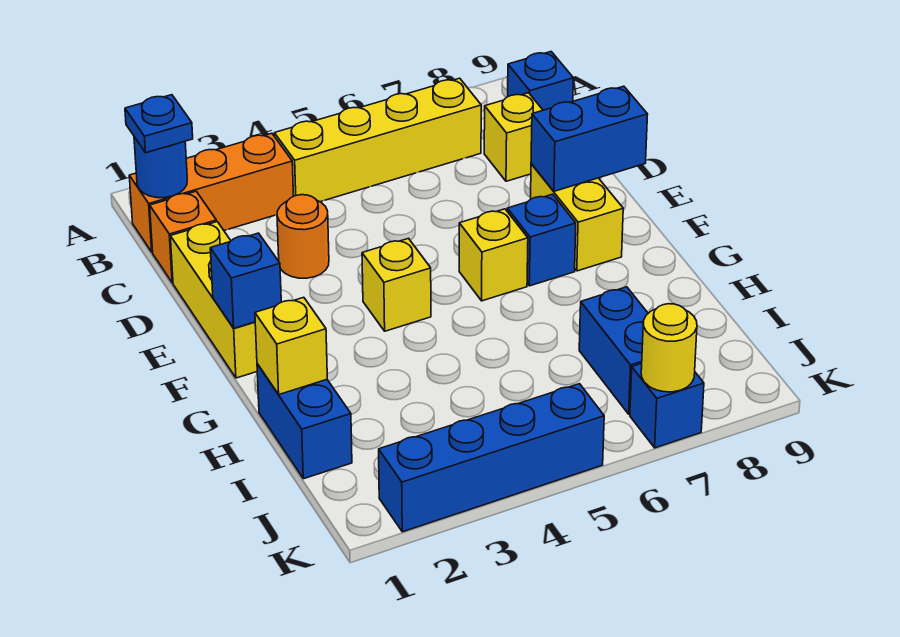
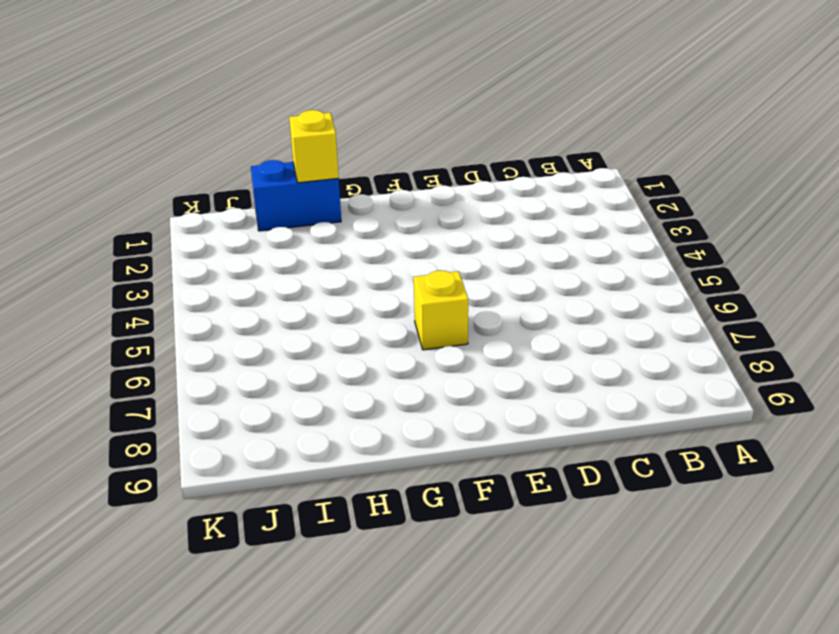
none -> orange 1x3 brick [129,133,294,252]
none -> yellow 1x4 brick [274,78,481,202]
none -> blue 1x1 brick [508,52,573,110]

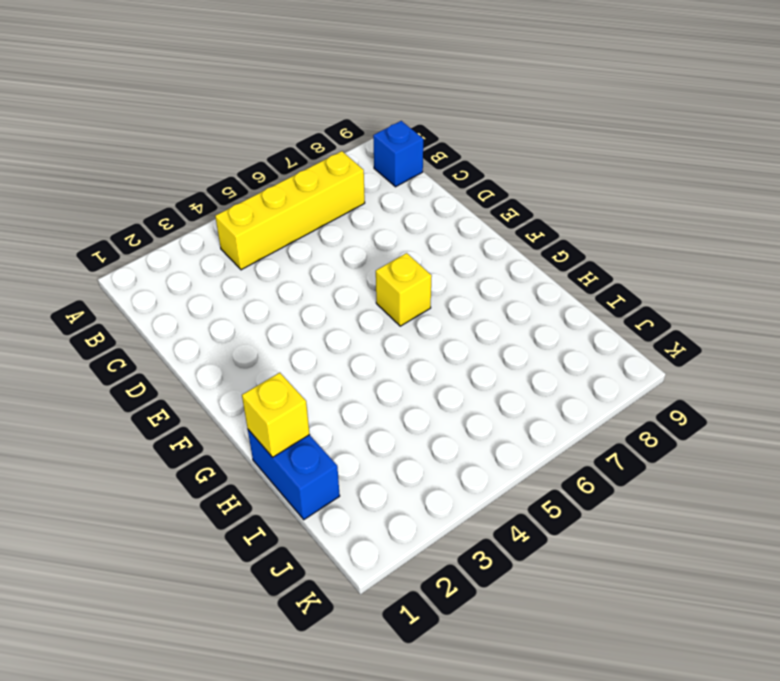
none -> orange 1x3 brick [129,133,294,252]
none -> orange 1x1 brick [150,191,217,283]
none -> yellow 1x1 brick [484,93,543,181]

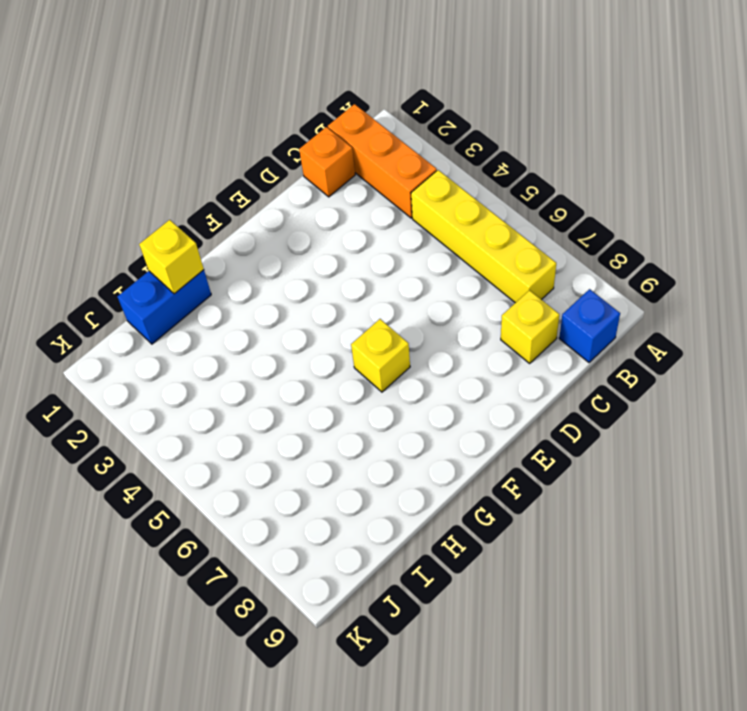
none -> yellow 1x3 brick [170,222,257,378]
none -> orange 1x1 round brick [277,195,329,278]
none -> yellow 1x2 brick [531,164,623,271]

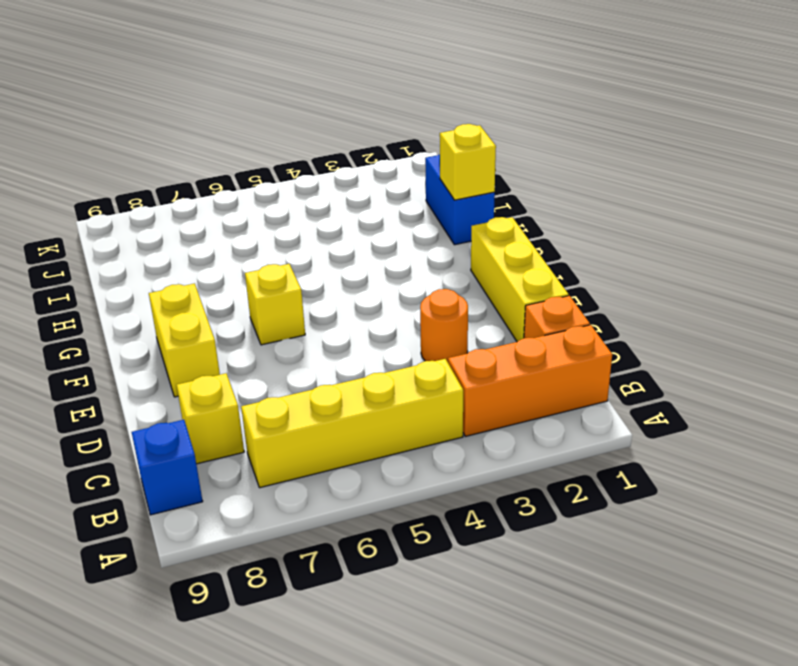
none -> yellow 1x1 brick [362,238,431,331]
none -> blue 1x1 brick [507,194,576,286]
none -> blue 1x2 brick [579,287,648,414]

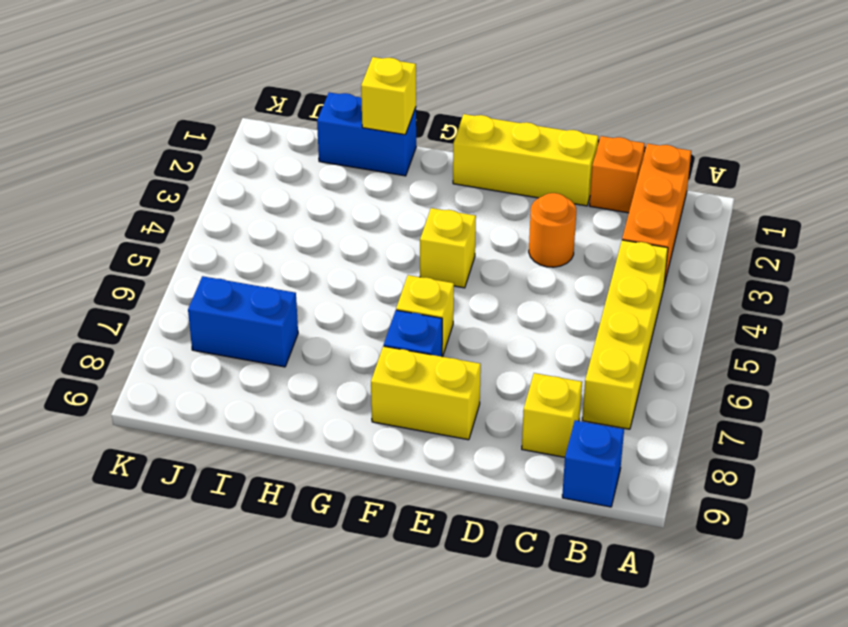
none -> blue 1x4 brick [379,384,604,532]
none -> blue 1x1 brick [630,364,704,448]
none -> blue 1x1 round brick [134,137,187,198]

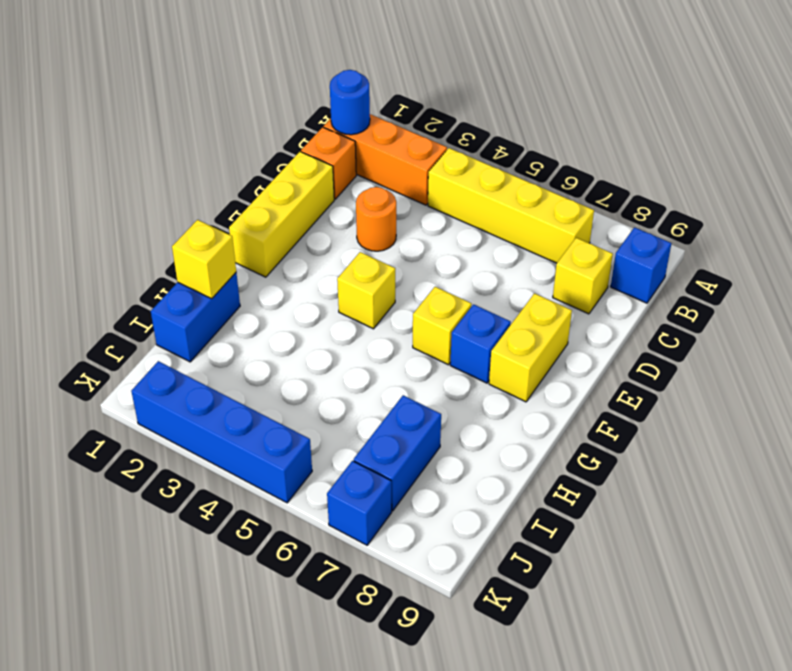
none -> blue 1x2 brick [531,86,648,191]
none -> blue 1x1 brick [210,233,281,328]
none -> yellow 1x1 round brick [641,304,697,392]

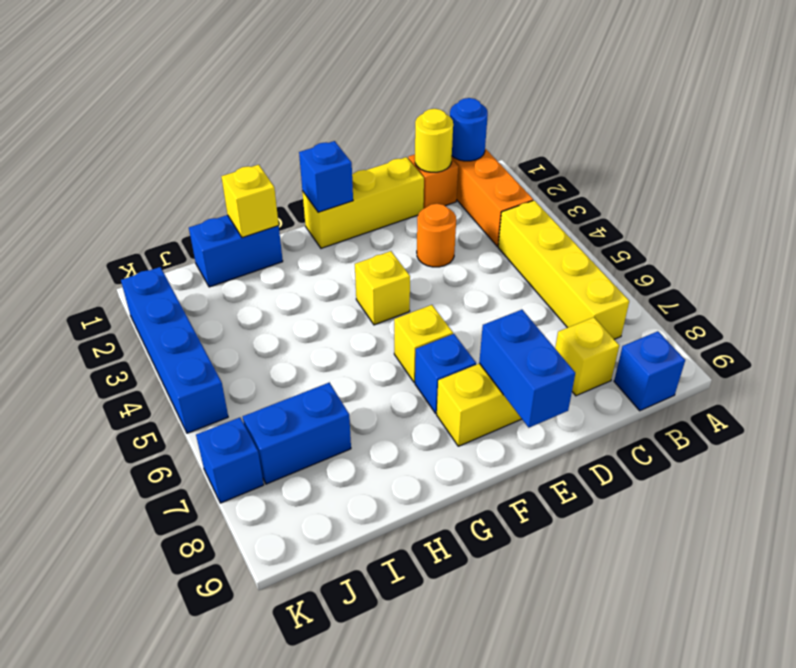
yellow 1x1 round brick [415,109,453,172] -> yellow 1x1 round brick moved to [641,304,697,392]
none -> blue 1x1 plate [125,95,193,153]

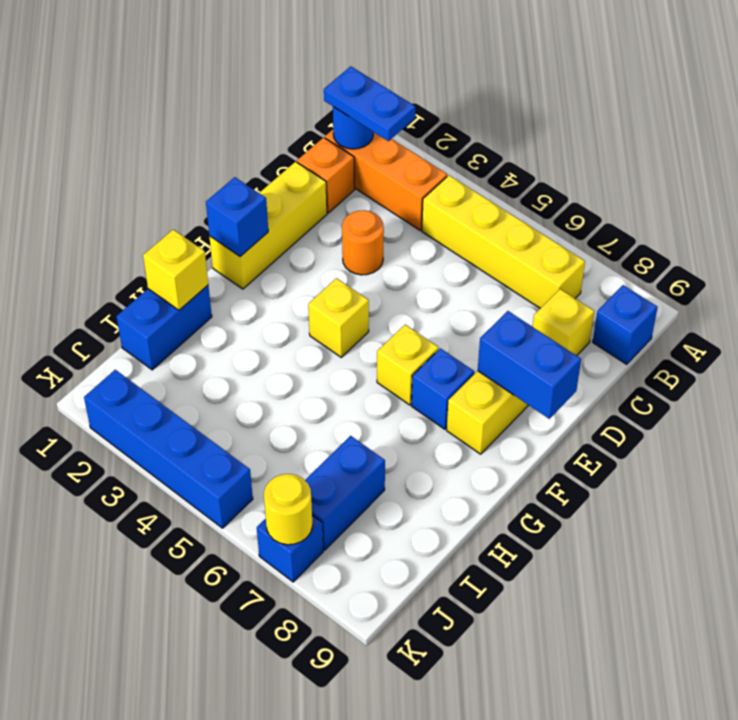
blue 1x2 plate [324,66,415,141] -> blue 1x1 plate [125,95,193,153]

